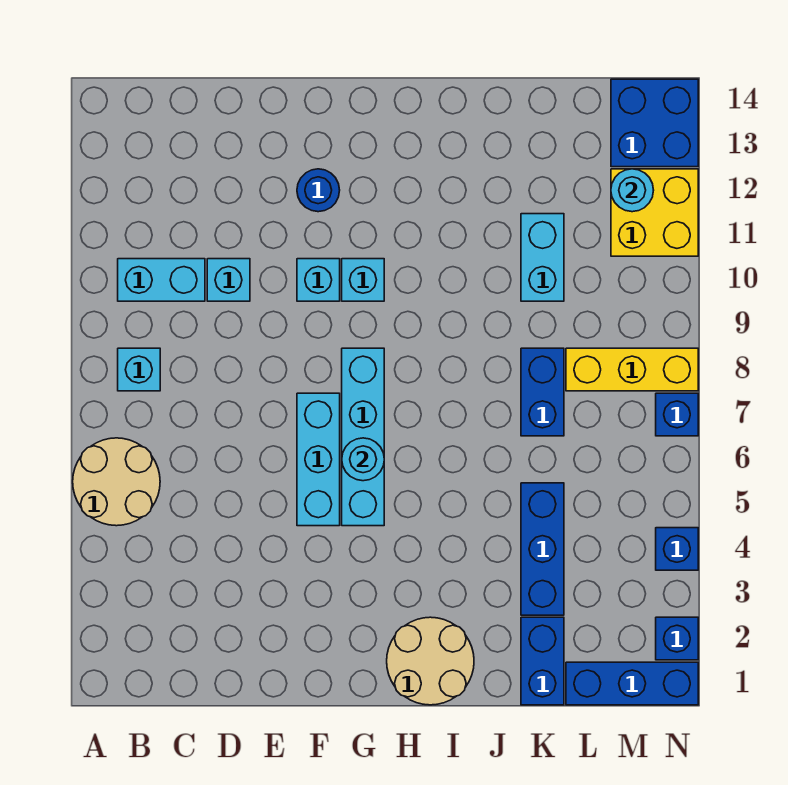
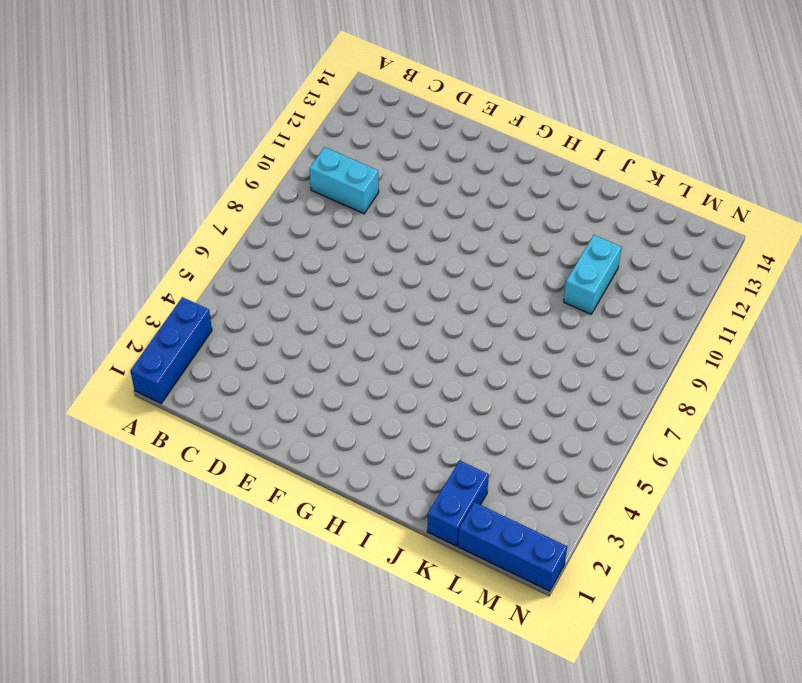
blue 1x3 brick [130,297,212,403] -> blue 1x3 brick moved to [521,483,564,615]
none -> tan 2x2 round brick [73,438,160,526]
none -> cyan 1x1 brick [118,348,160,391]
none -> cyan 1x1 brick [207,259,250,301]

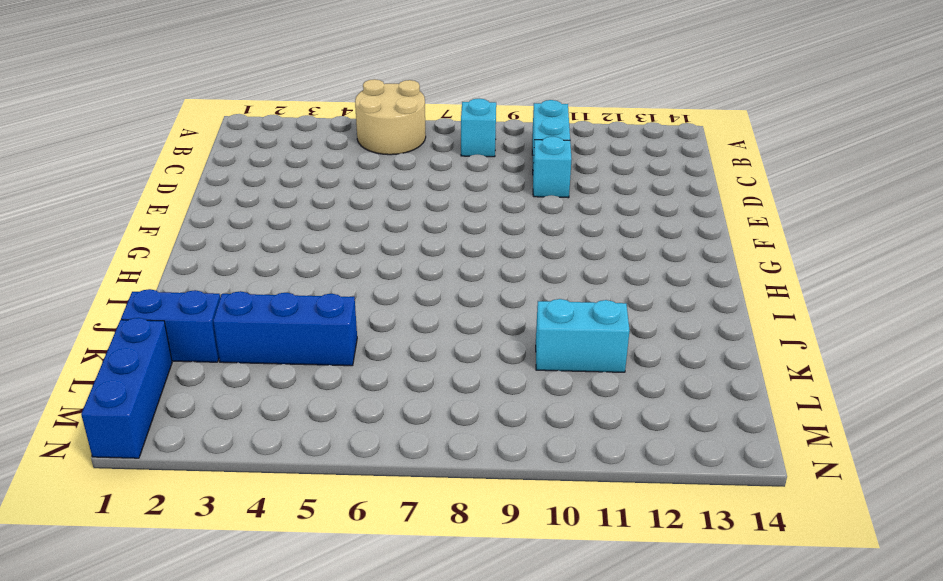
none -> cyan 1x3 brick [297,393,340,526]
none -> cyan 1x1 brick [297,259,340,301]
none -> blue 1x1 round brick [297,169,340,212]

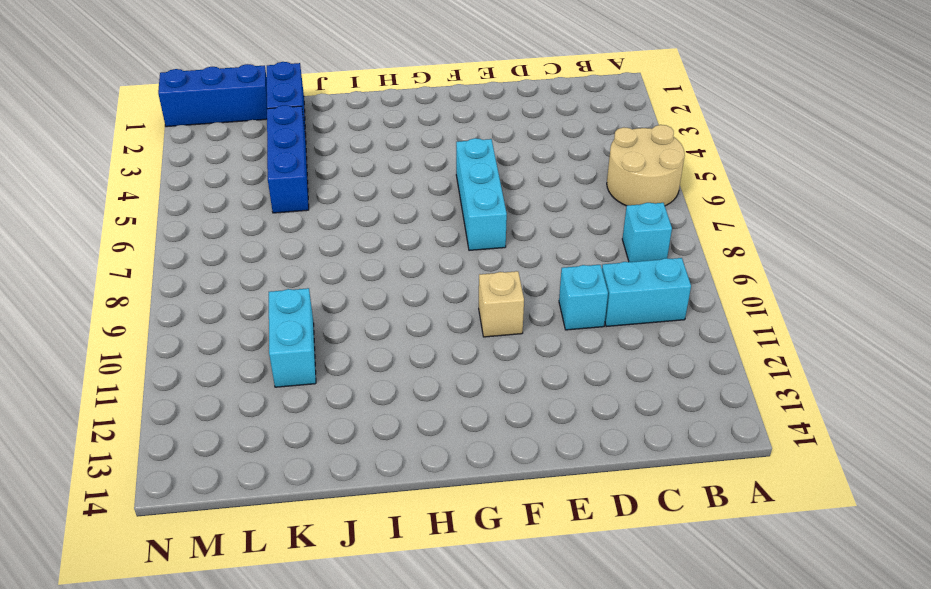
tan 1x1 brick [479,271,524,337] -> cyan 1x1 brick [297,259,340,301]
none -> blue 1x1 round brick [297,169,340,212]
none -> cyan 1x4 brick [342,348,384,526]
none -> cyan 1x1 brick [342,259,384,301]

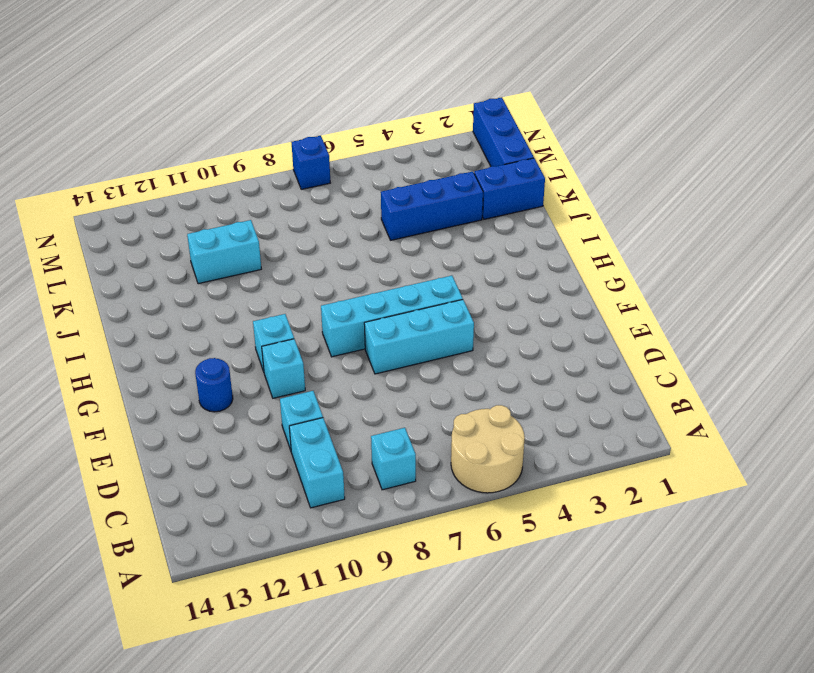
none -> tan 2x2 round brick [387,617,474,705]
none -> blue 1x2 brick [521,348,564,436]
none -> yellow 1x3 brick [566,348,698,391]

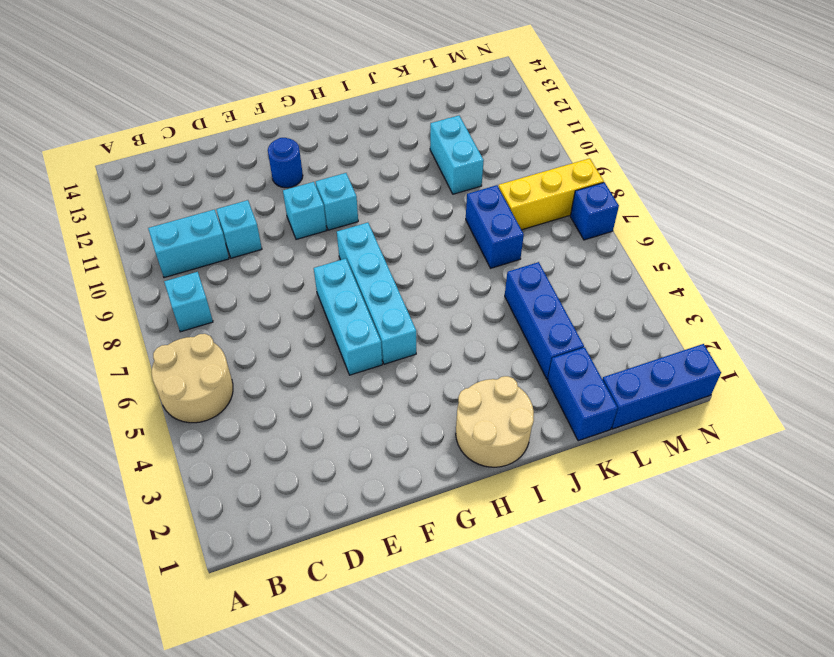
none -> yellow 2x2 brick [611,169,698,256]
none -> blue 2x2 brick [611,79,698,167]
none -> blue 1x1 brick [656,617,698,660]

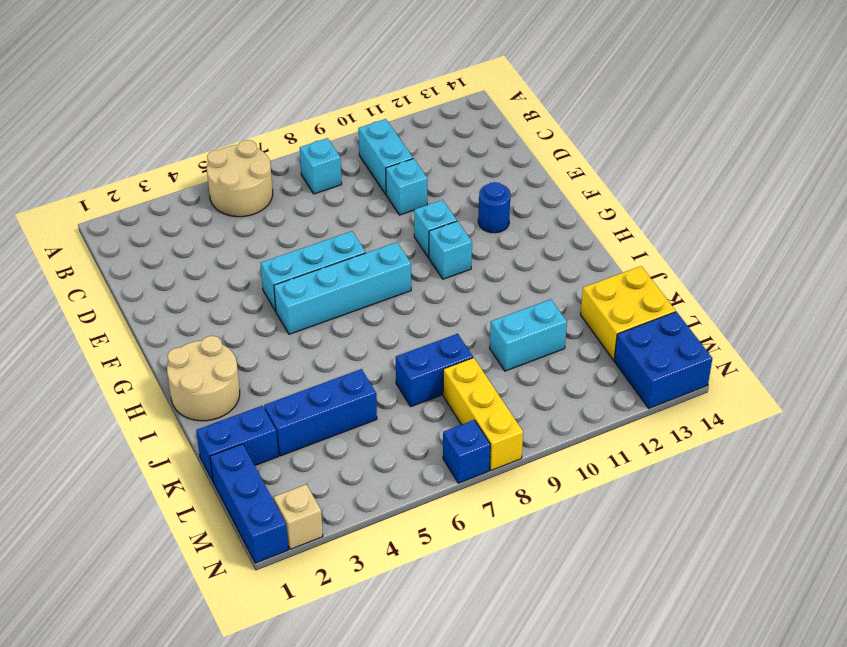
yellow 2x2 brick [581,266,676,360] -> yellow 2x2 brick moved to [611,169,698,256]
tan 1x1 brick [274,484,323,549] -> blue 1x1 brick [656,617,698,660]
none -> blue 1x1 brick [656,528,698,570]
none -> cyan 1x1 round brick [342,438,384,481]
none -> cyan 1x1 round brick [611,169,654,212]

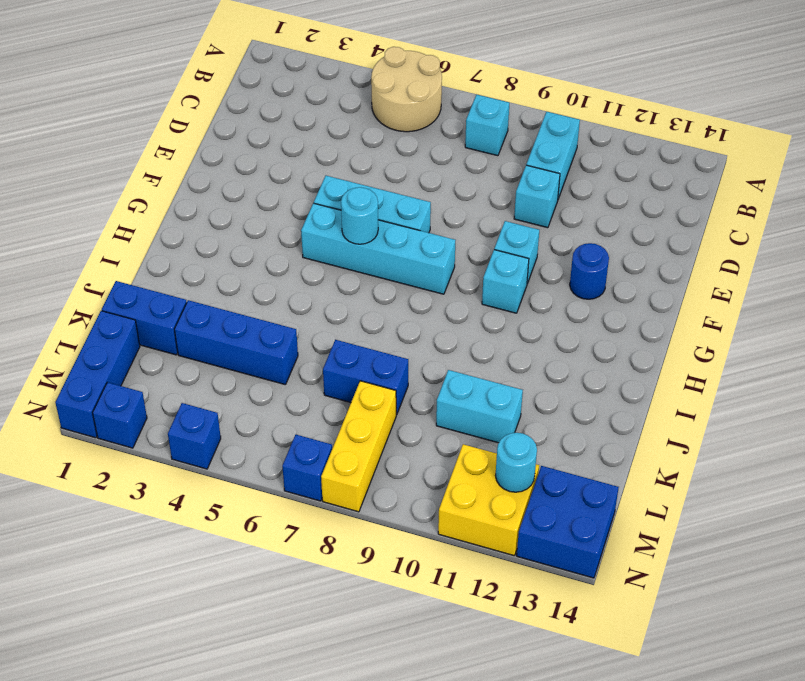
none -> tan 2x2 round brick [387,617,474,705]

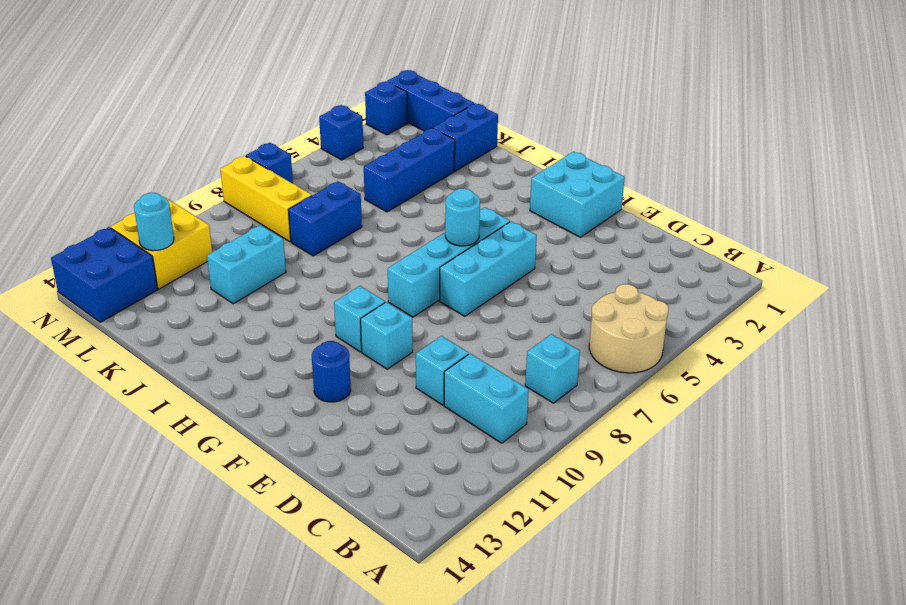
cyan 2x2 brick [530,152,625,237] -> none
none -> tan 2x2 round brick [387,617,474,705]

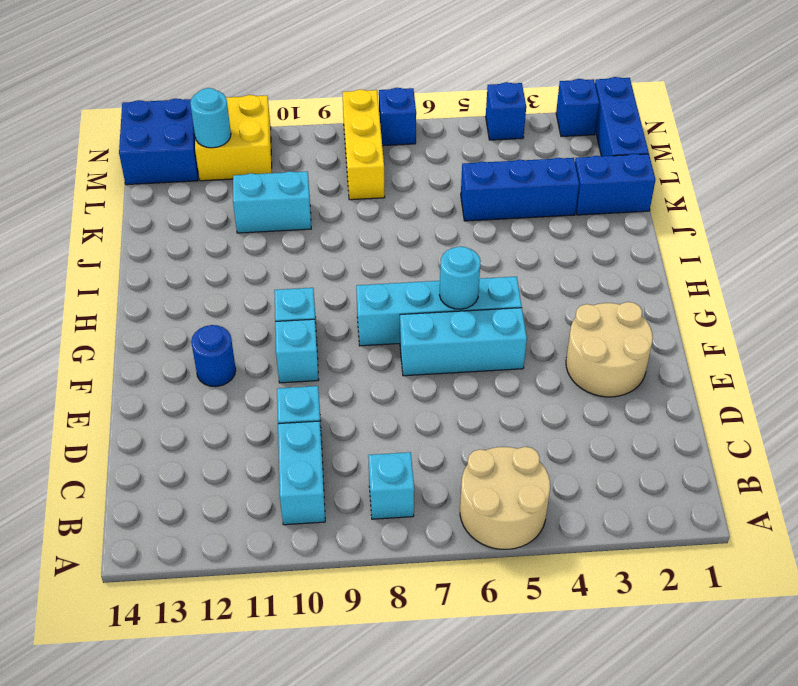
tan 2x2 round brick [566,302,653,397] -> tan 2x2 round brick moved to [387,617,474,705]
none -> blue 1x2 brick [521,348,564,436]

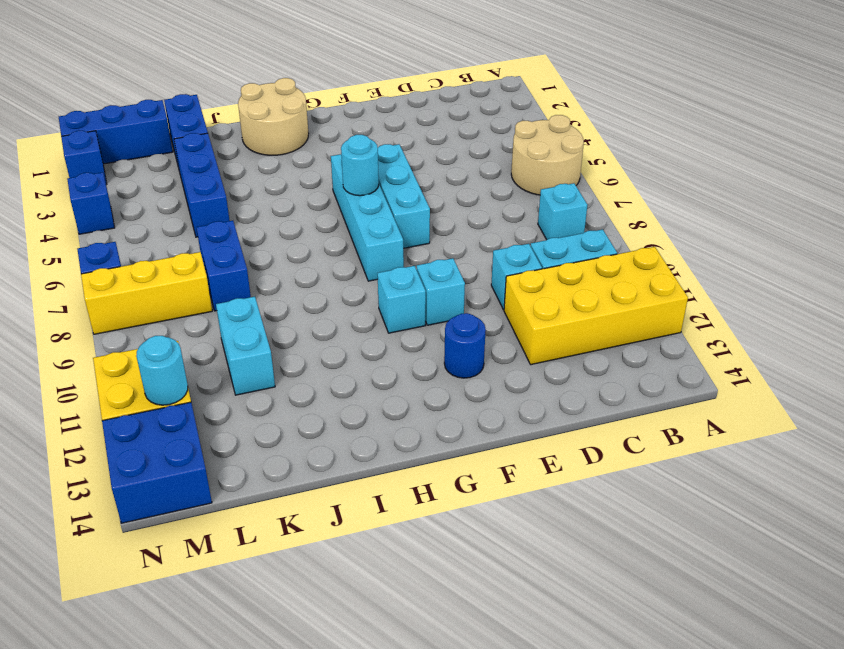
yellow 2x4 brick [504,247,688,365] -> none

